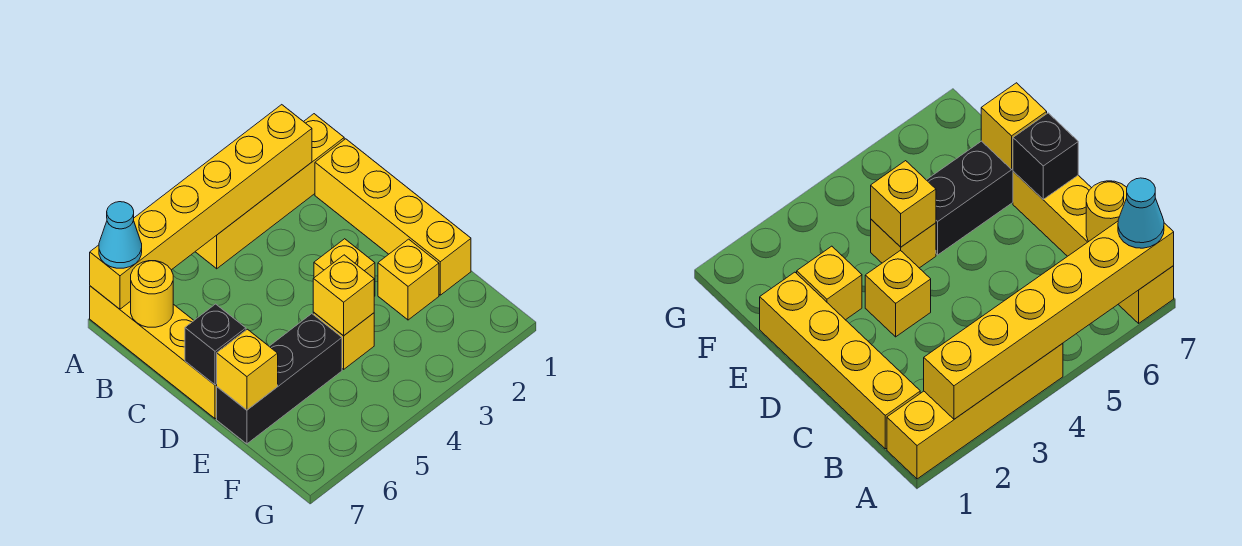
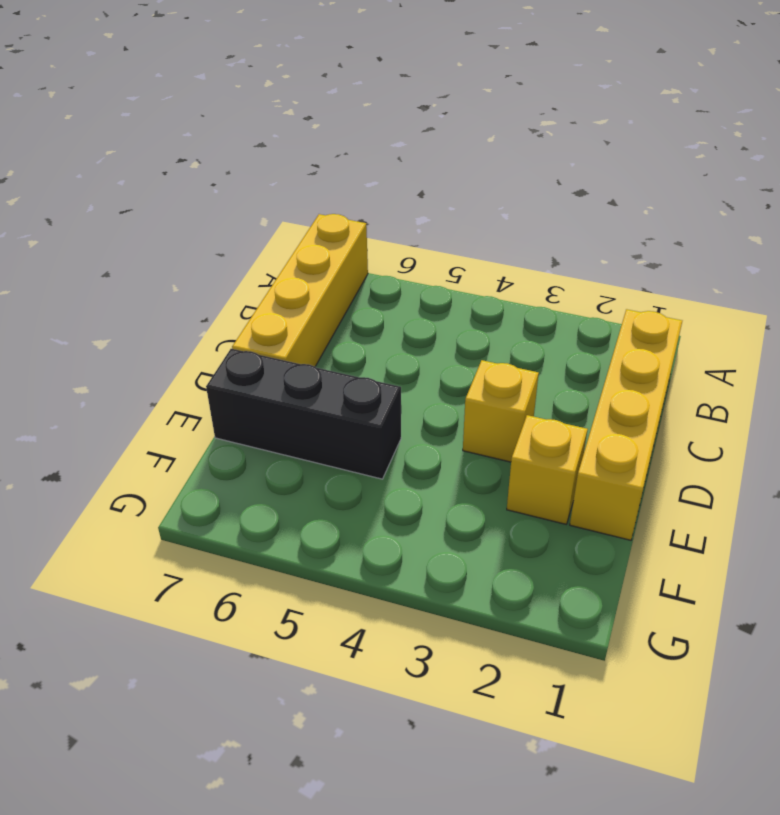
none -> yellow 1x4 brick [195,114,344,269]
none -> yellow 1x1 brick [313,313,374,369]
none -> yellow 1x6 brick [90,105,312,309]

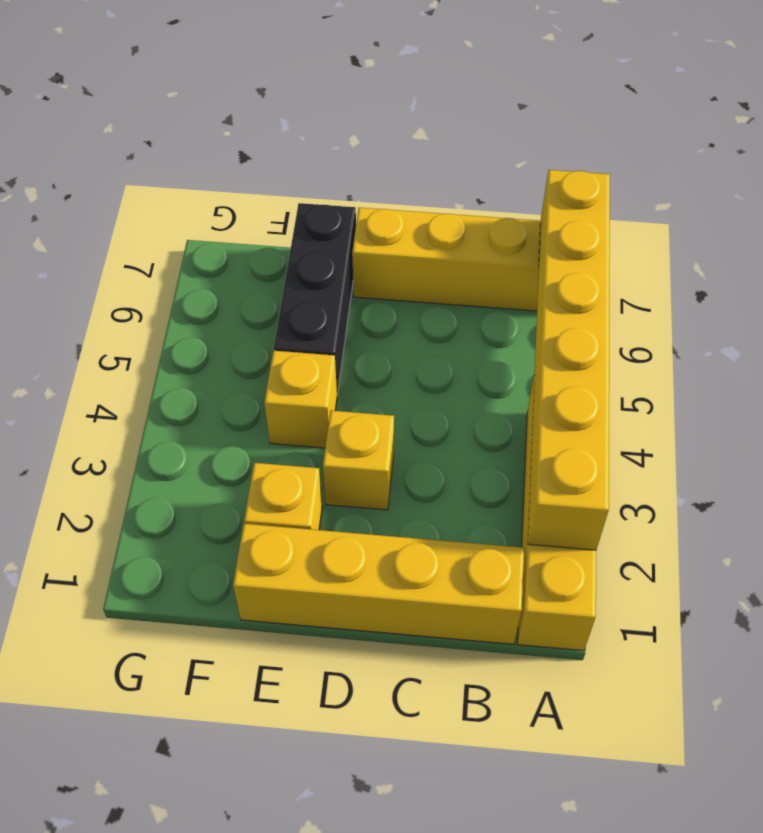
none -> yellow 1x1 round brick [131,261,173,327]
none -> black 1x1 brick [185,304,246,385]
none -> yellow 1x1 brick [313,255,374,336]

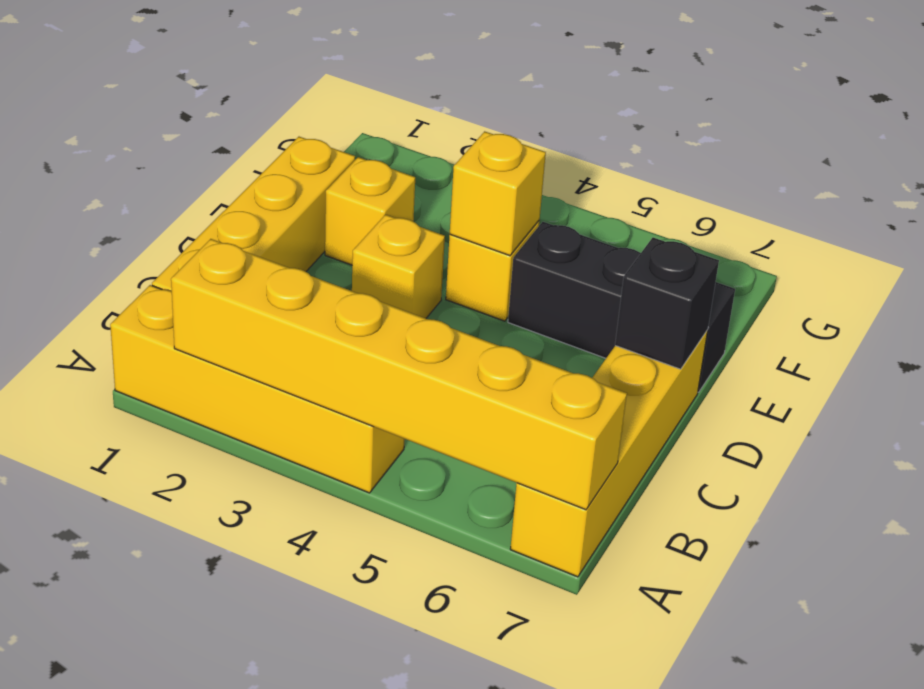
none -> yellow 1x1 round brick [131,261,173,327]
none -> yellow 1x1 brick [217,329,278,410]
none -> cyan 1x1 cone [99,202,142,268]

